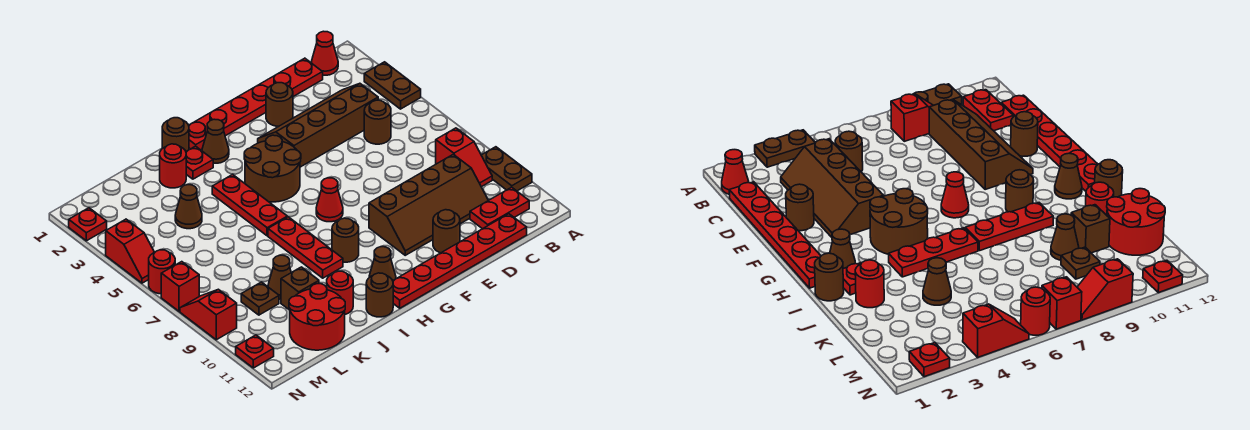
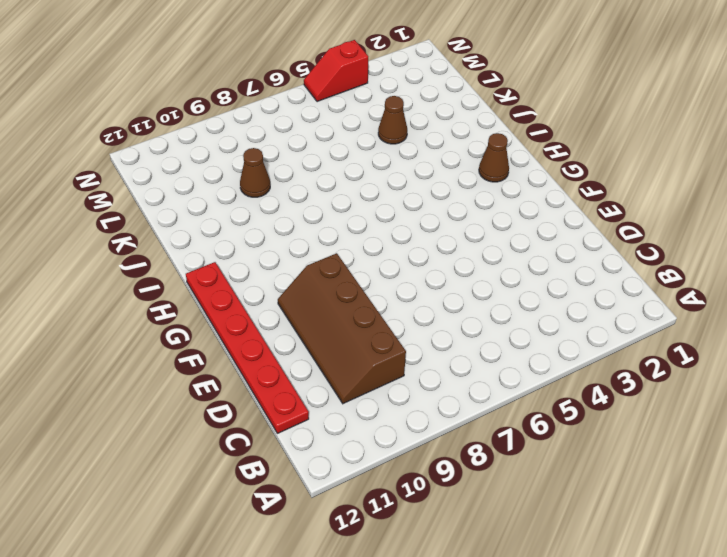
none -> brown 1x2 plate [364,62,421,109]
none -> brown 1x2 plate [481,147,532,191]
none -> red 1x1 cone [312,31,338,75]
none -> red 1x2 slope [436,128,492,187]

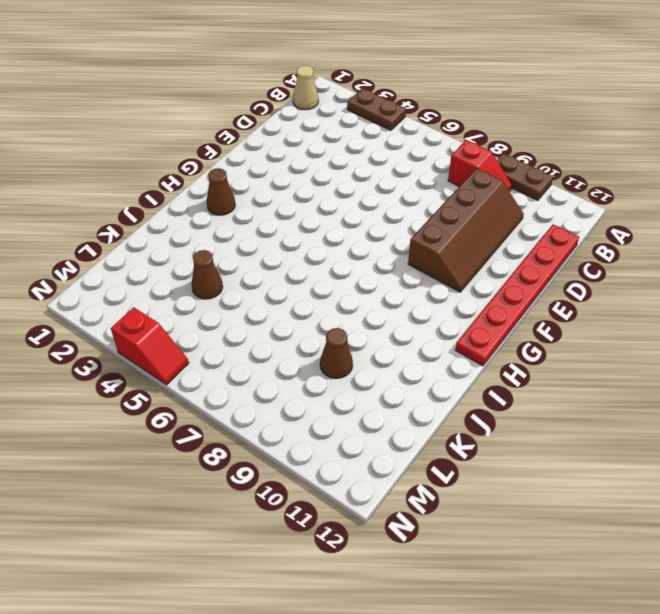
tan 1x1 cone [293,65,319,110] -> red 1x1 cone [312,31,338,75]
none -> red 1x2 plate [470,187,529,229]
none -> red 1x6 plate [189,58,323,150]
none -> brown 2x4 slope [258,83,378,167]
none -> brown 1x1 round brick [364,100,391,144]

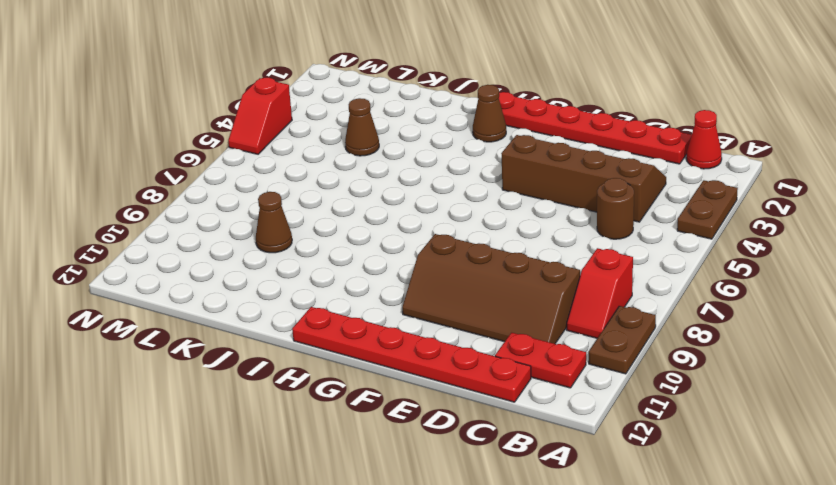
none -> brown 1x1 round brick [266,83,293,126]
none -> brown 1x1 round brick [433,210,460,253]
none -> brown 2x2 round brick [244,135,301,202]
none -> red 1x1 cone [316,178,343,222]

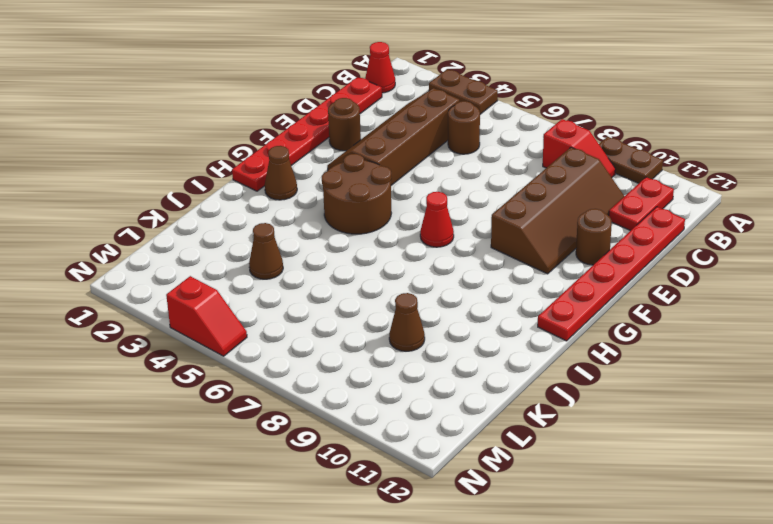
none -> brown 1x1 round brick [332,218,359,262]
none -> brown 1x1 cone [369,247,396,281]
none -> brown 1x1 round brick [162,118,189,151]
none -> red 1x1 plate [186,146,213,179]

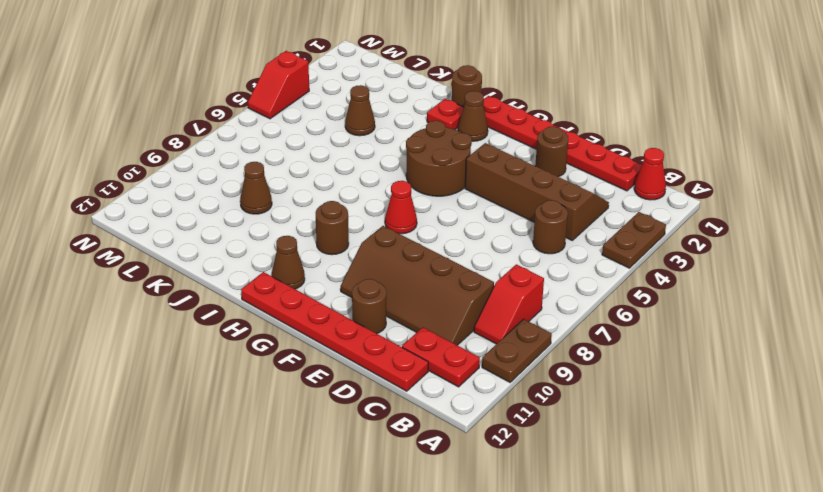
none -> red 1x3 plate [212,175,287,236]
none -> red 1x3 plate [268,217,343,278]
none -> brown 1x1 round brick [366,273,393,317]
none -> red 1x1 round brick [160,144,186,188]

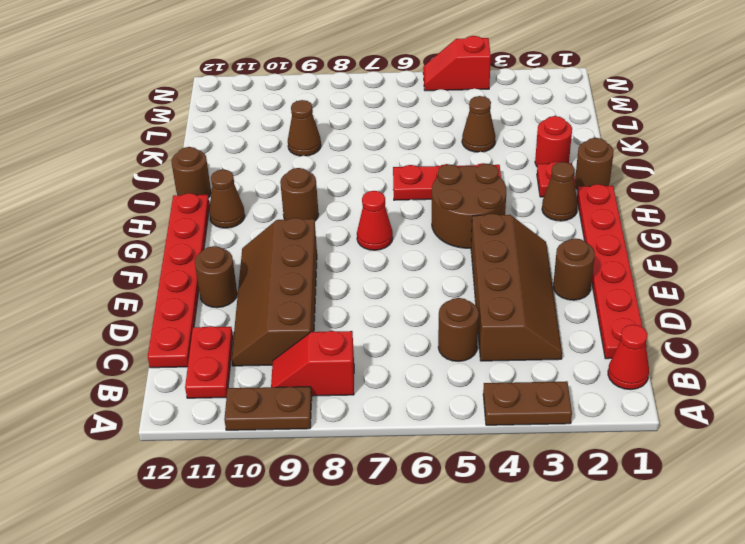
none -> red 1x3 plate [268,217,343,278]
none -> red 1x1 round brick [327,271,353,314]
none -> brown 1x1 brick [281,267,319,310]
none -> red 2x2 round brick [289,284,345,350]

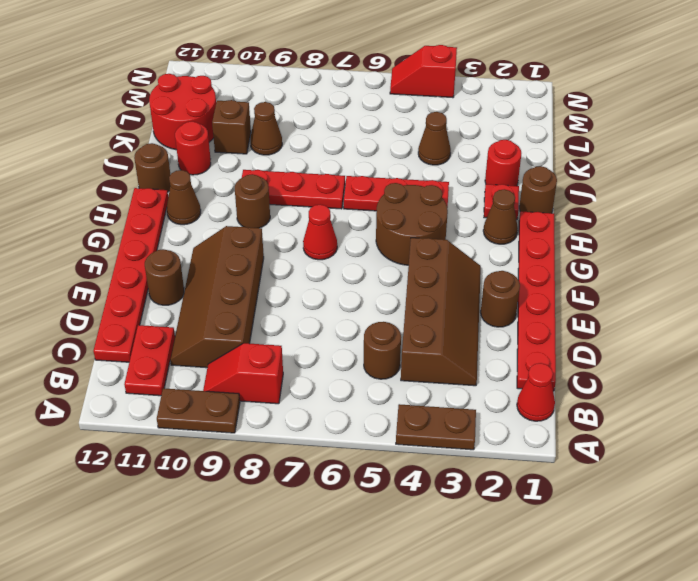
none -> brown 1x1 plate [241,282,279,315]
none -> red 1x1 plate [69,208,107,241]
none -> red 1x1 round brick [149,250,175,294]
none -> red 1x1 brick [161,262,199,311]

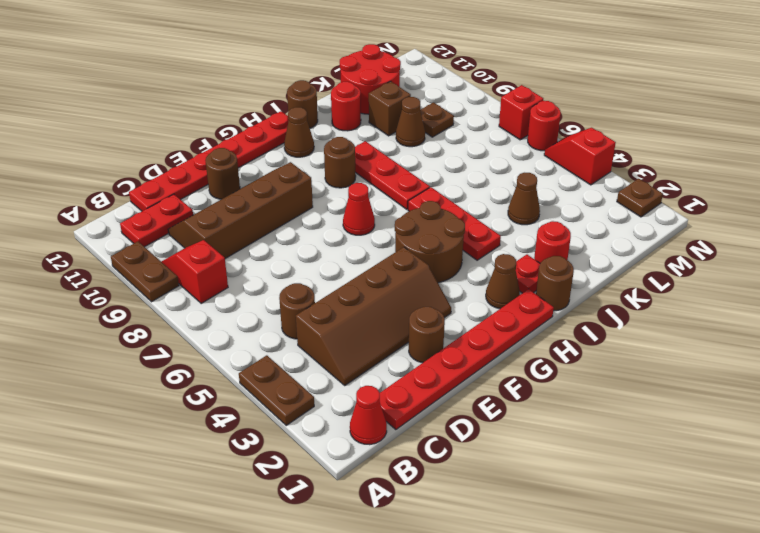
brown 1x1 plate [617,179,663,217] -> red 1x1 plate [69,208,107,241]
none -> red 1x2 slope [180,289,237,340]
none -> red 1x1 plate [236,335,274,368]

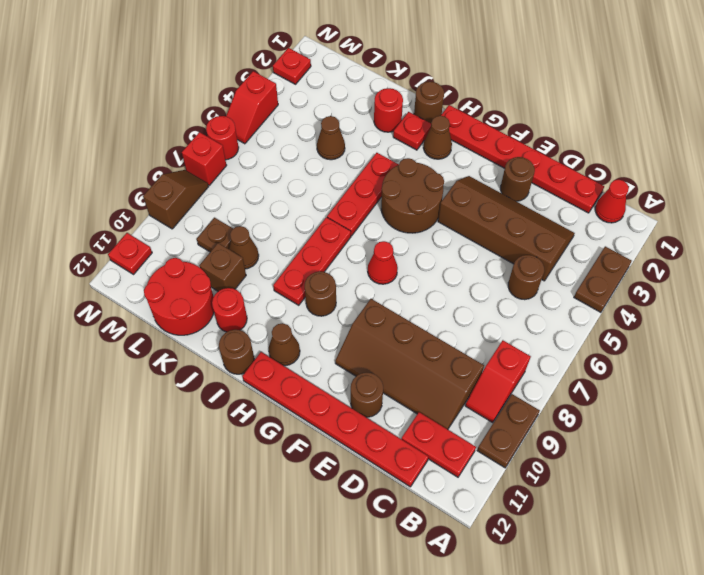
brown 1x2 slope [143,170,209,229] -> red 1x2 slope [180,289,237,340]

